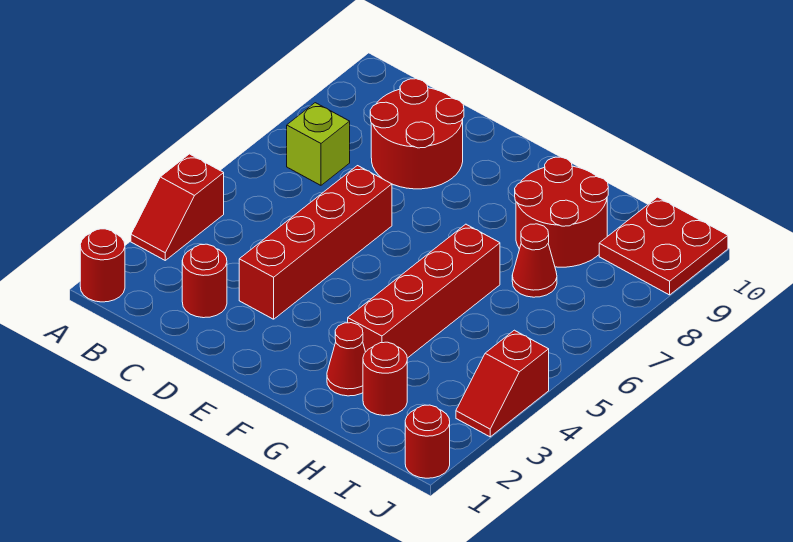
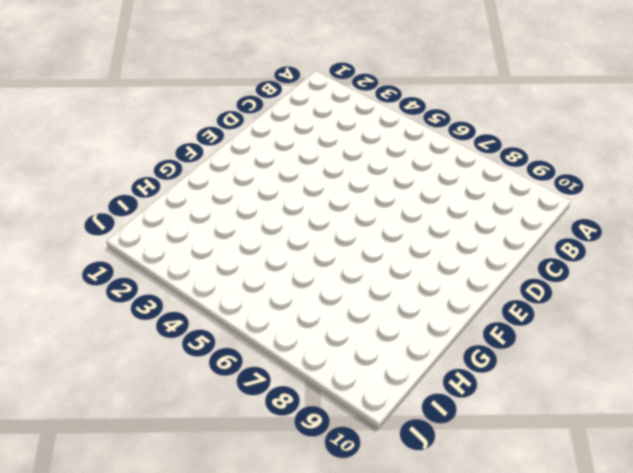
none -> red 1x1 round brick [80,229,125,302]
none -> red 1x2 slope [131,154,224,260]
none -> lime 1x1 brick [287,103,350,185]

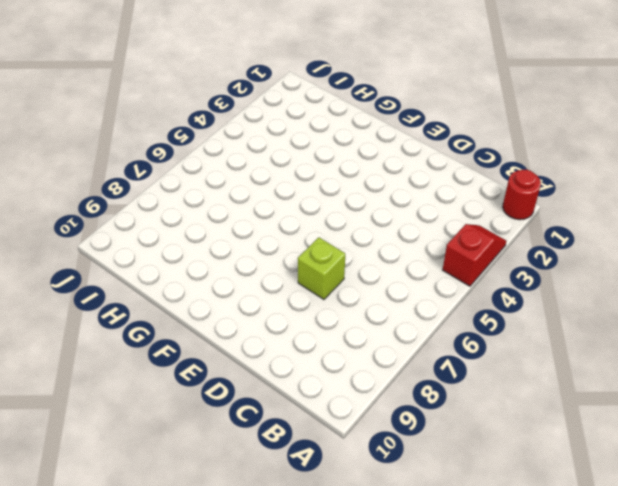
lime 1x1 brick [298,238,345,299] -> lime 1x1 brick moved to [287,103,350,185]
none -> red 1x1 round brick [182,244,227,318]
none -> red 2x2 round brick [370,79,464,189]
none -> red 1x4 brick [239,166,392,319]

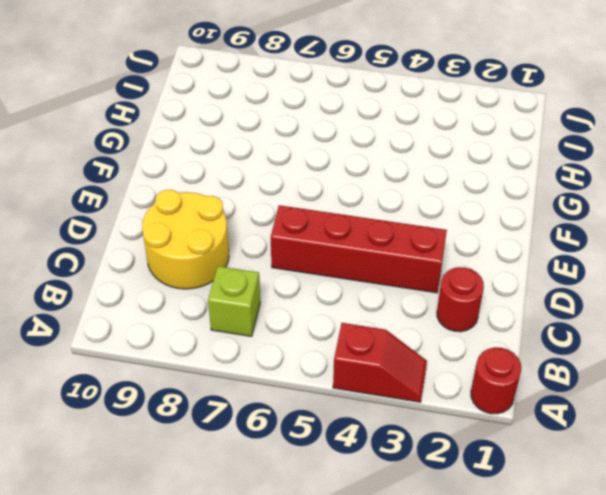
yellow 2x2 round brick [142,190,229,289] -> red 2x2 round brick [370,79,464,189]
none -> red 1x1 cone [327,323,365,396]
none -> red 1x4 brick [348,224,500,358]
none -> red 2x2 round brick [515,157,608,267]

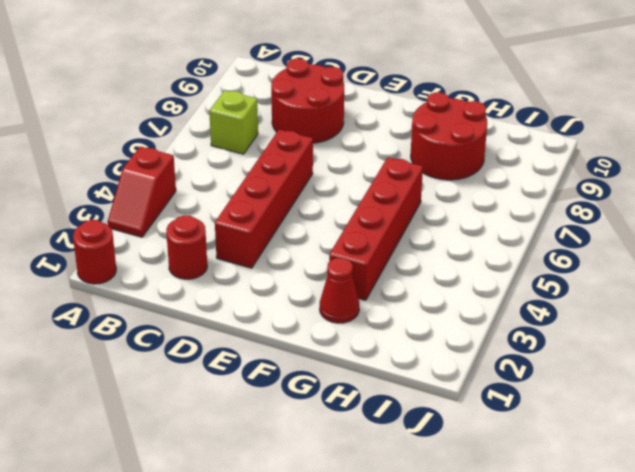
none -> red 1x1 round brick [363,342,407,416]
none -> red 1x1 cone [512,224,557,297]
none -> red 2x2 plate [599,197,728,295]

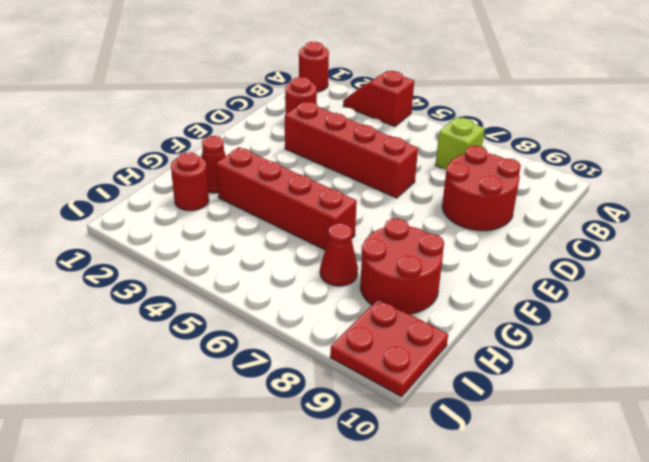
none -> red 1x1 round brick [405,405,450,478]
none -> red 1x2 slope [456,330,549,437]

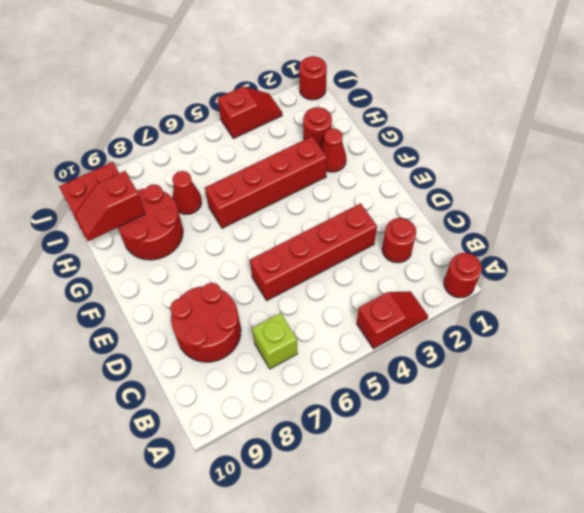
red 1x2 slope [74,171,145,241] -> none

